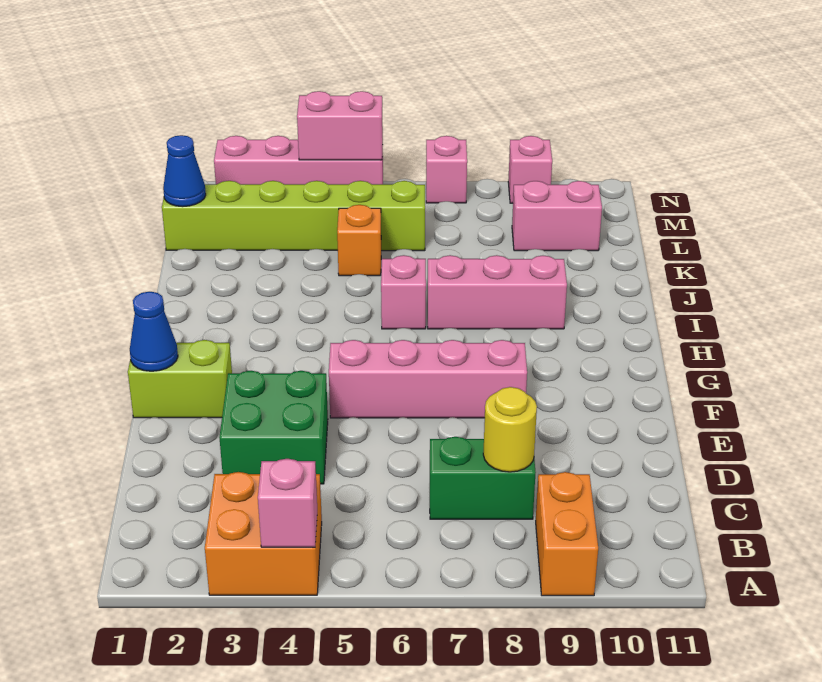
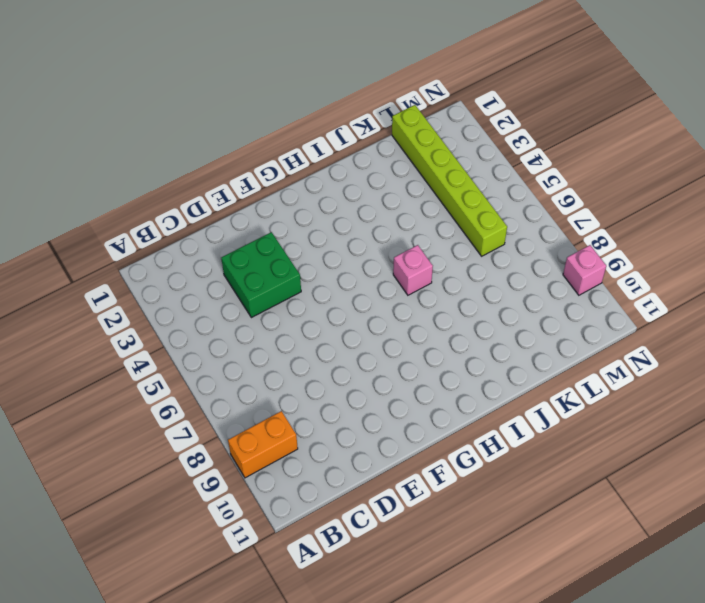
none -> orange 2x2 brick [205,472,322,595]
none -> green 1x2 brick [430,437,536,519]
none -> lime 1x2 brick [128,340,232,418]

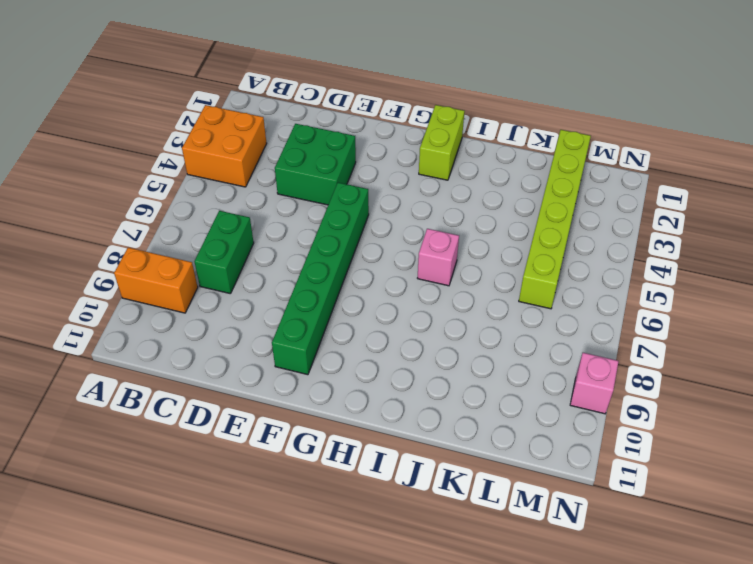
green 1x6 brick [272,183,369,375] -> pink 1x4 brick [329,340,527,418]
lime 1x2 brick [419,105,465,180] -> lime 1x2 brick moved to [128,340,232,418]
none -> pink 1x3 brick [428,255,567,329]
none -> orange 1x1 brick [337,205,381,276]
none -> pink 1x2 brick [512,181,602,251]

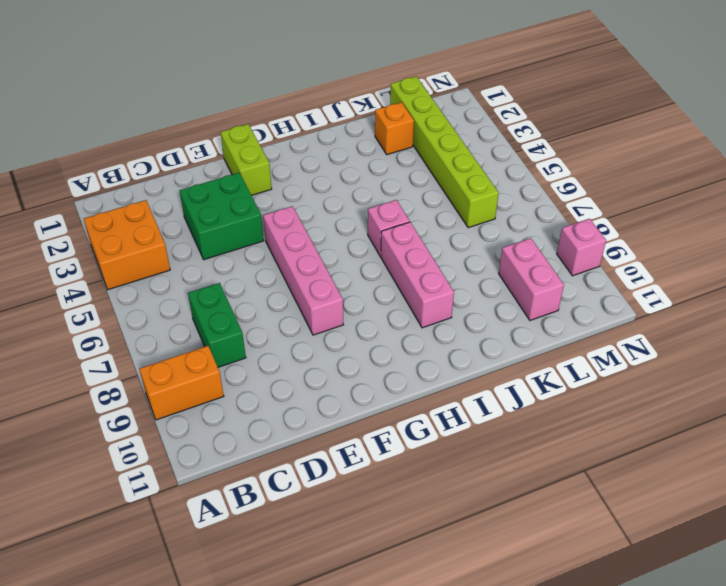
orange 1x1 brick [375,102,414,155] -> orange 1x1 brick moved to [337,205,381,276]
none -> pink 1x4 brick [214,136,383,184]
none -> pink 1x1 brick [426,136,467,203]
none -> pink 1x1 brick [258,459,317,547]

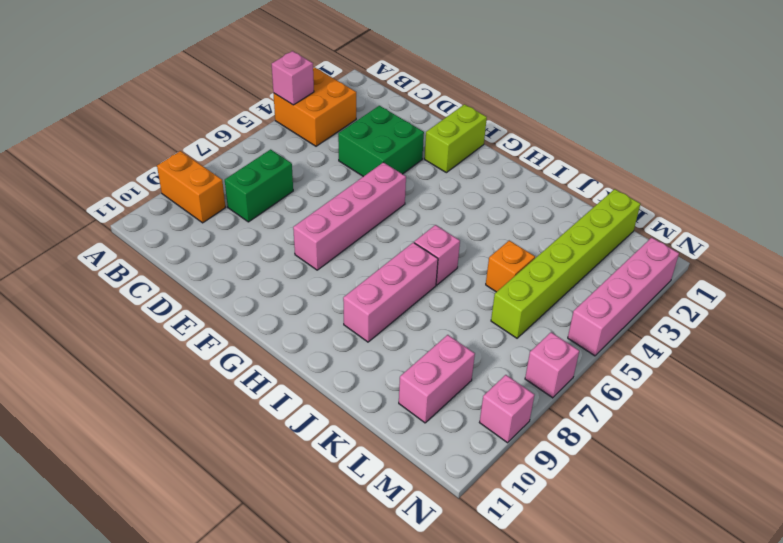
none -> yellow 1x1 round brick [483,387,537,472]
none -> blue 1x1 cone [130,292,178,371]
none -> blue 1x1 cone [163,135,206,207]

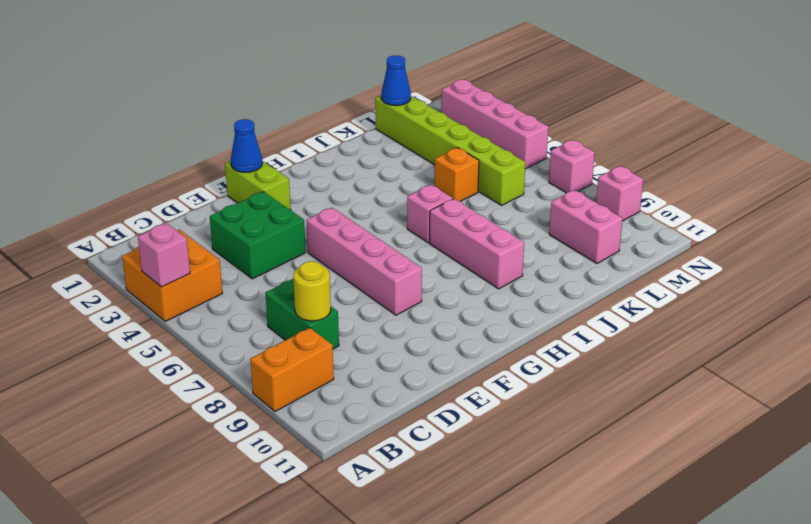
none -> pink 1x2 brick [297,91,383,160]

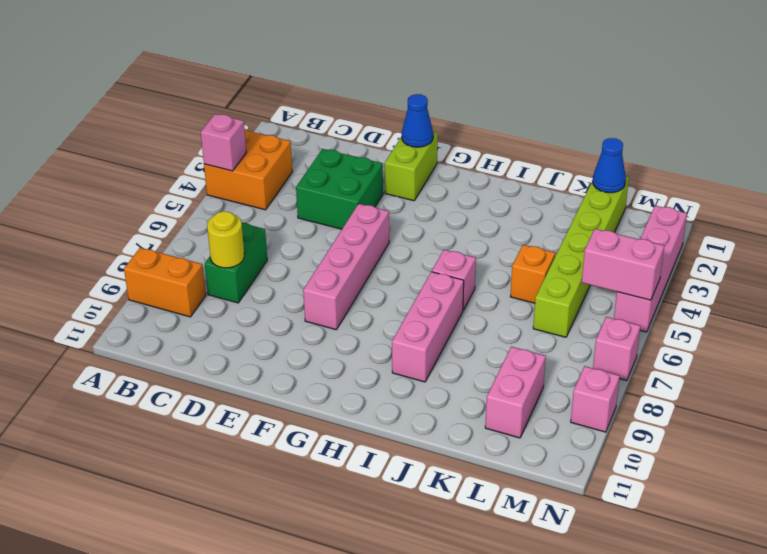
pink 1x2 brick [582,229,664,300] -> pink 1x2 brick turned to [297,91,383,160]

